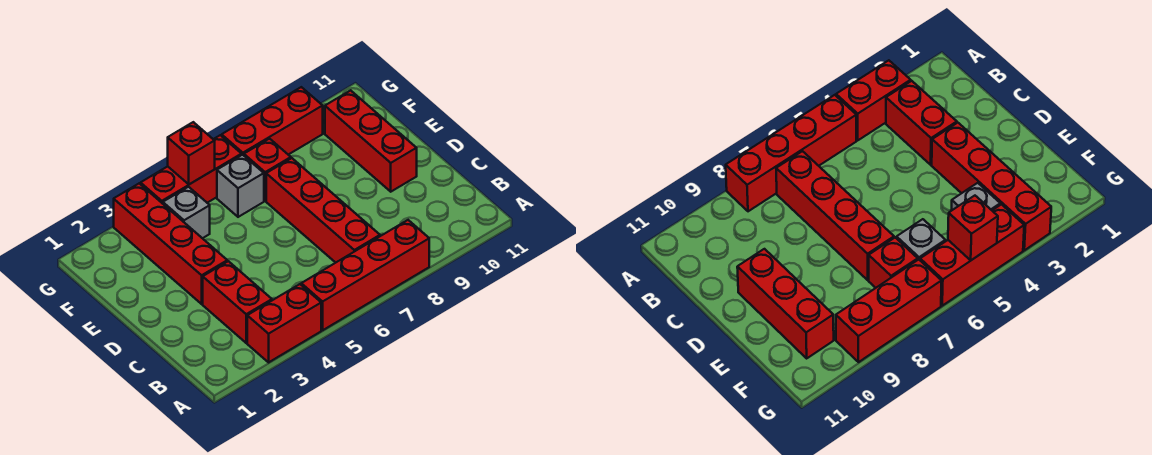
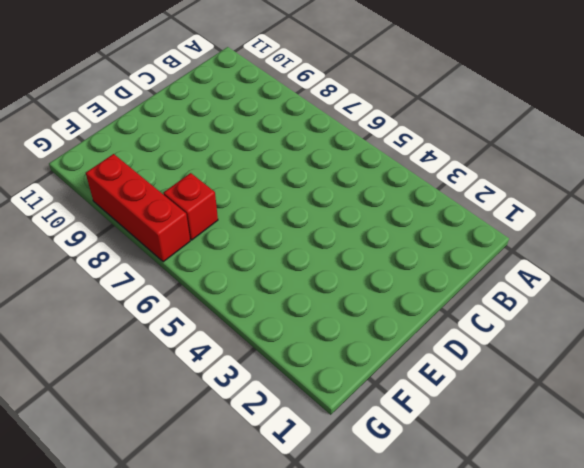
none -> red 1x2 brick [247,284,321,362]
none -> red 1x4 brick [301,220,429,330]
none -> red 1x2 brick [203,261,272,343]

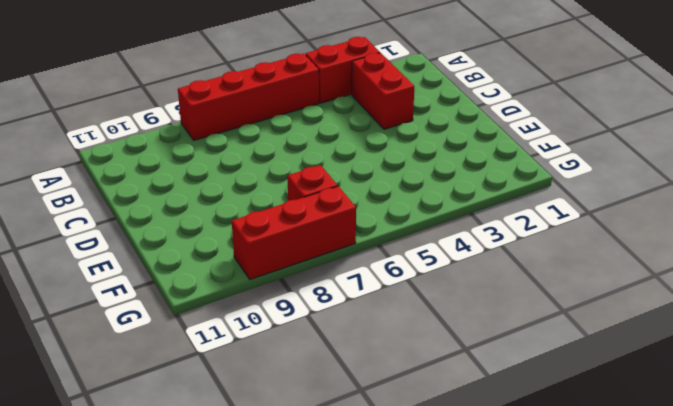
none -> red 1x4 brick [266,158,380,263]
none -> red 1x4 brick [114,183,227,304]
none -> red 1x3 brick [325,90,417,192]

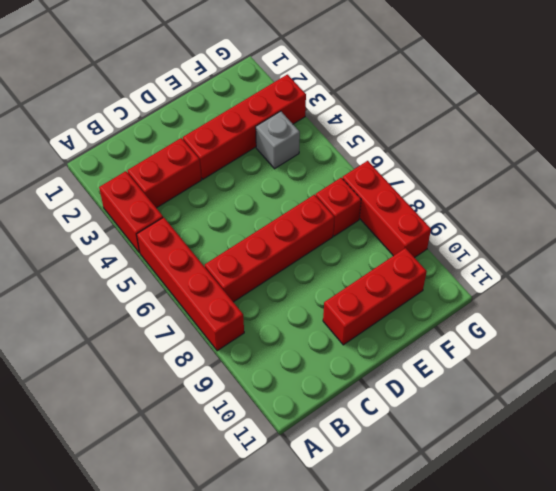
none -> grey 1x1 brick [217,155,264,217]
none -> red 1x3 brick [141,135,242,204]
none -> red 1x1 brick [168,122,215,184]

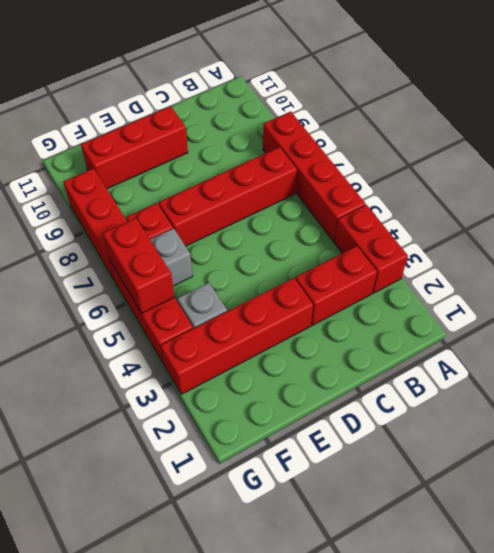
red 1x2 brick [103,218,174,313] -> red 1x1 brick [168,122,215,184]

